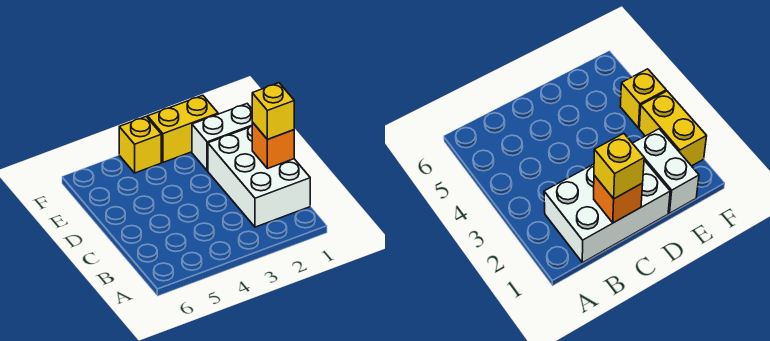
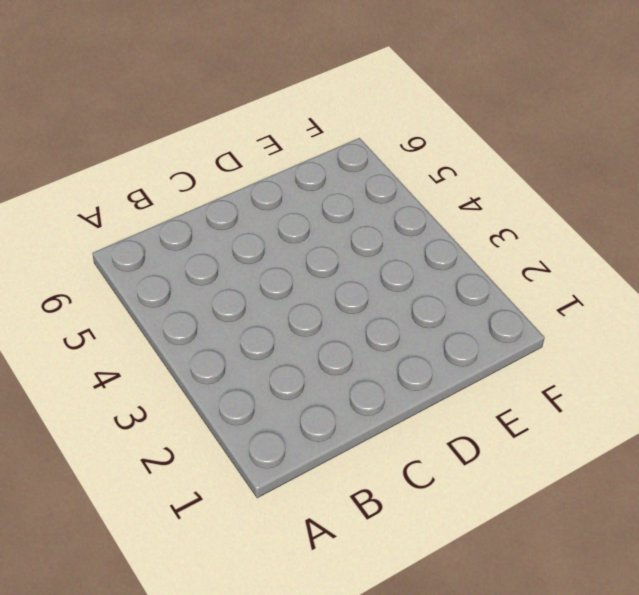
none -> white 2x3 brick [208,126,310,227]
none -> white 1x2 brick [192,104,252,171]

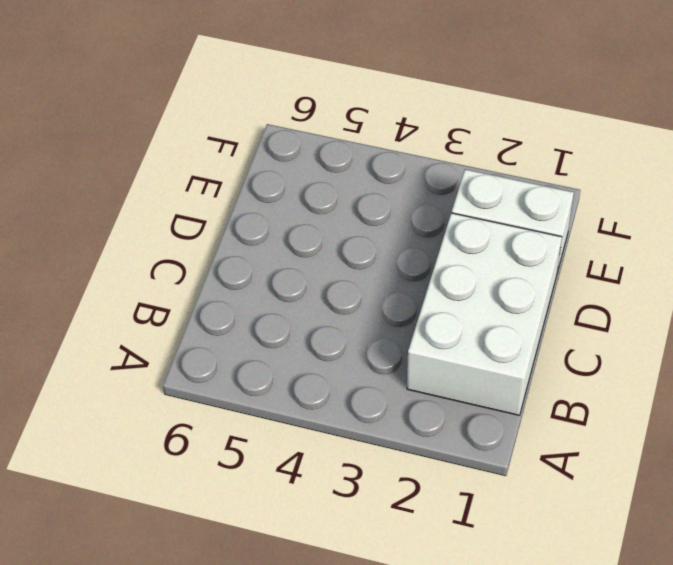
none -> yellow 1x2 brick [148,95,218,162]
none -> yellow 1x1 brick [119,117,161,173]

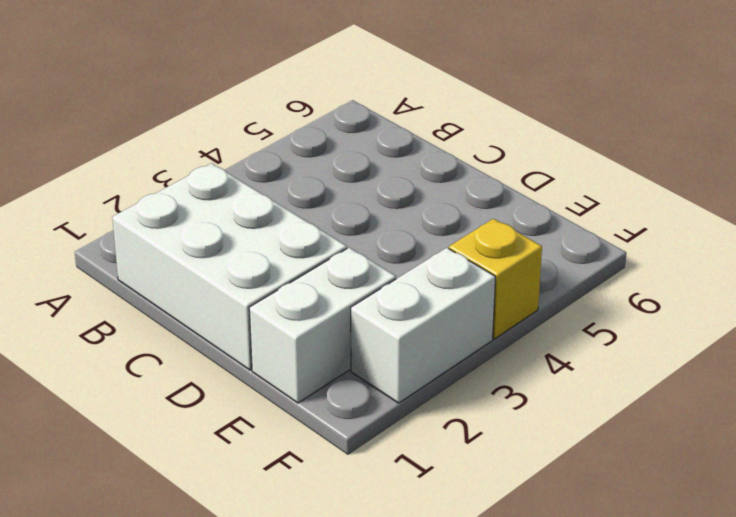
white 1x2 brick [351,248,495,403] -> yellow 1x2 brick [148,95,218,162]
none -> orange 1x1 brick [252,122,294,169]
none -> yellow 1x1 brick [252,83,294,139]

